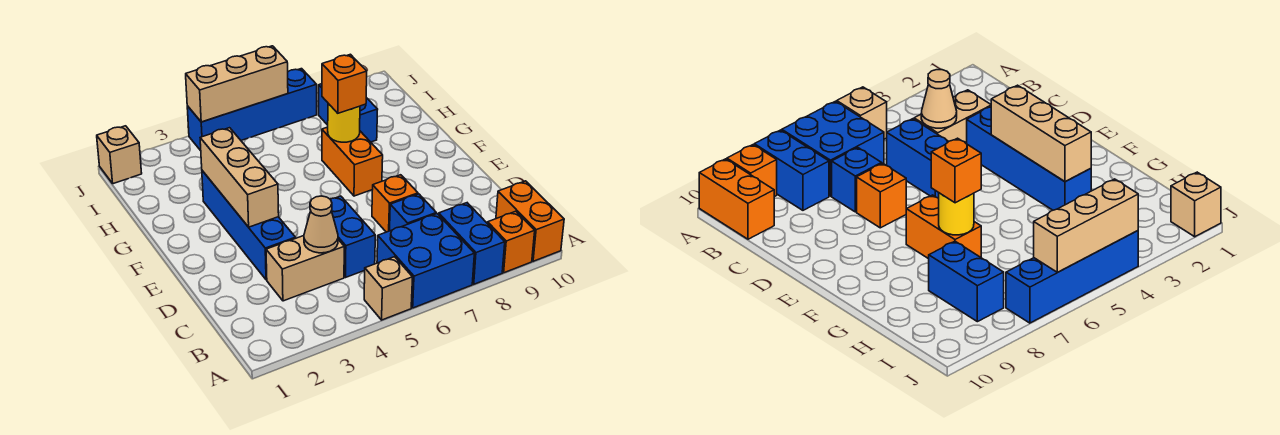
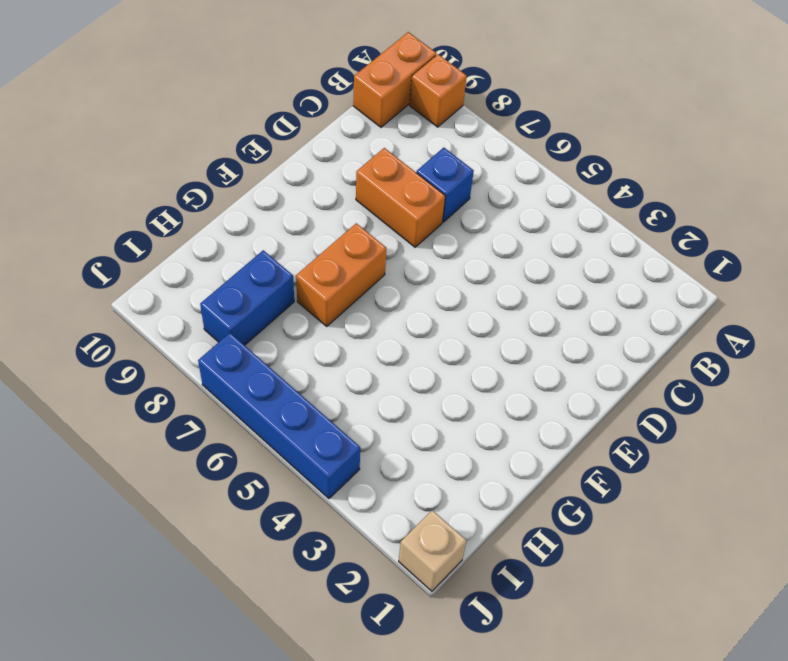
orange 1x2 brick [356,148,445,247] -> orange 1x1 brick [372,175,418,232]
none -> tan 1x1 brick [364,257,413,320]
none -> blue 2x2 brick [377,214,474,308]
none -> blue 1x2 brick [439,203,505,284]

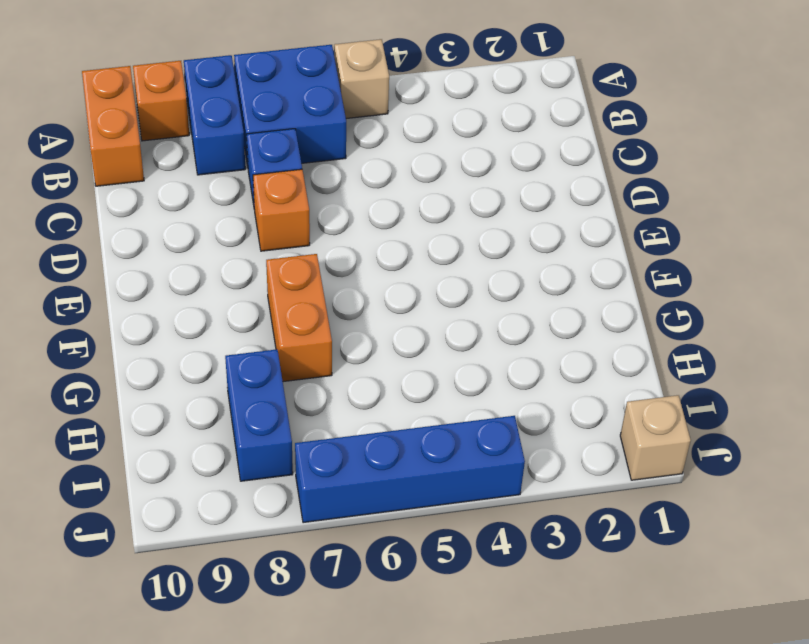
none -> tan 1x2 brick [266,236,344,301]
none -> blue 1x2 brick [330,196,375,277]
none -> blue 1x4 brick [202,171,296,280]

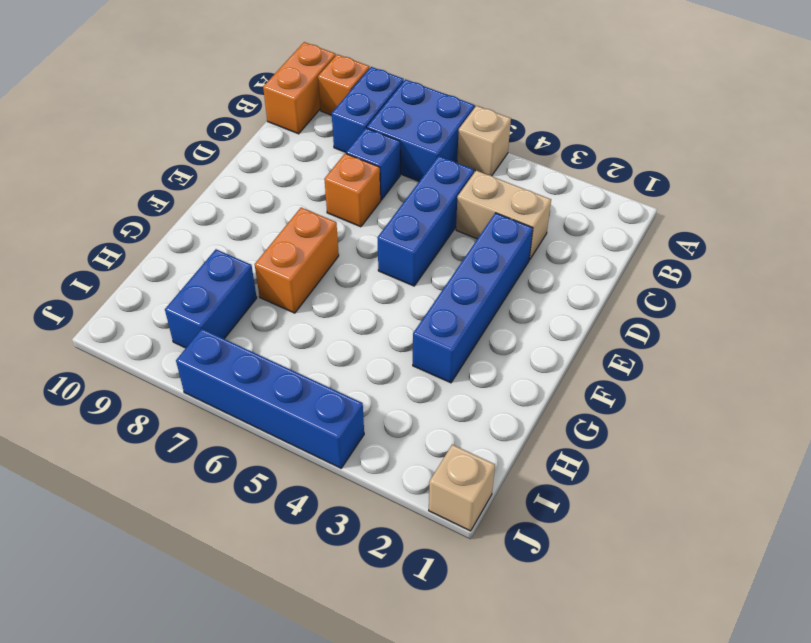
blue 1x3 brick [377,156,474,286] -> blue 1x2 brick [330,196,375,277]
none -> tan 1x1 cone [304,196,338,253]
none -> tan 1x3 brick [200,128,279,227]
none -> yellow 1x1 round brick [328,104,360,142]

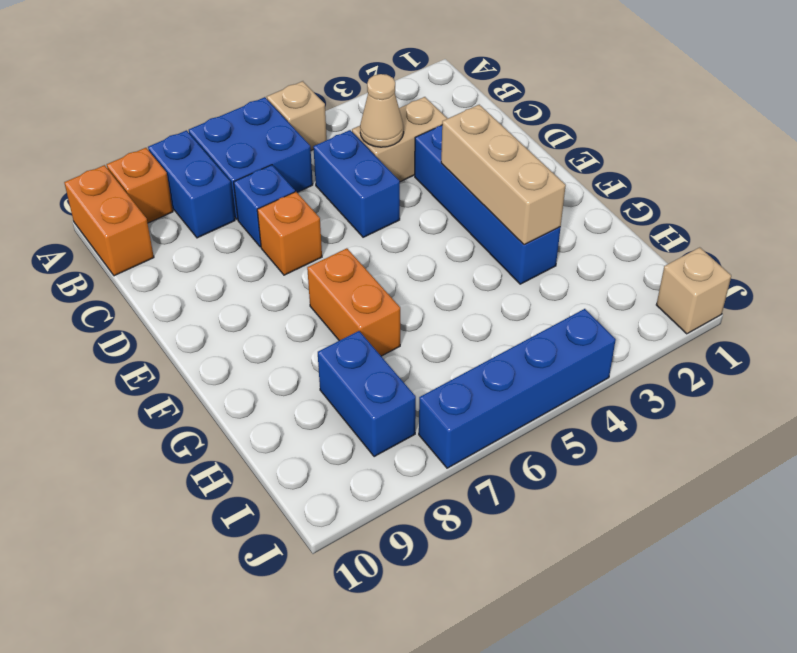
none -> yellow 1x1 round brick [328,104,360,142]
none -> tan 1x3 brick [186,46,288,122]
none -> orange 1x1 brick [322,54,367,113]

